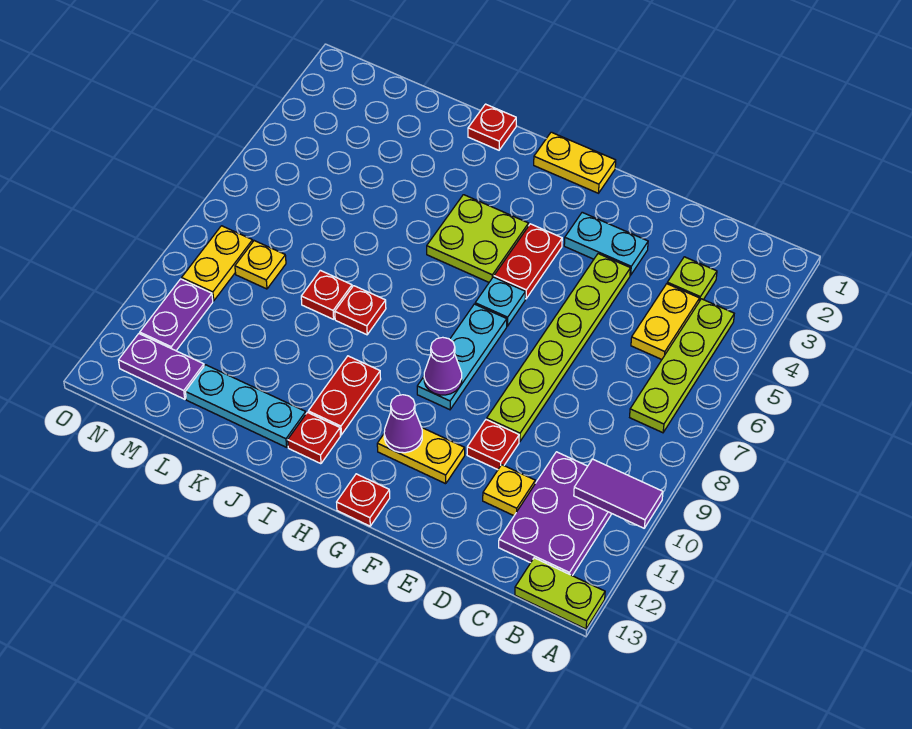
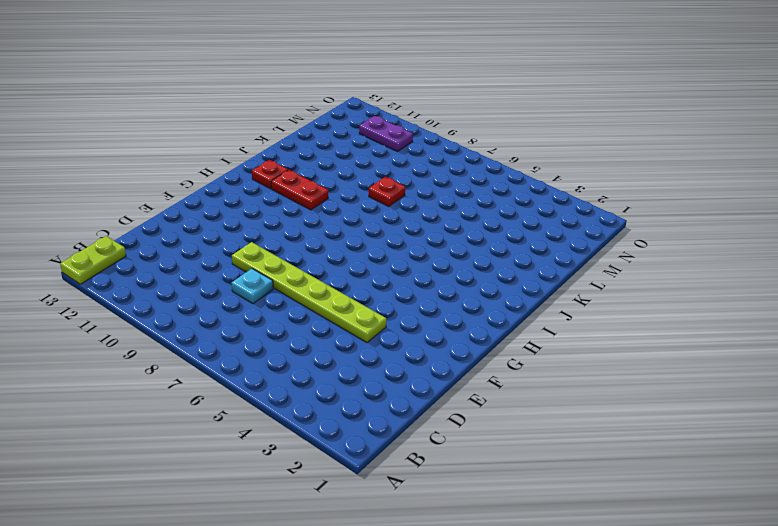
cyan 1x1 plate [232,269,273,304] -> cyan 1x1 plate moved to [475,277,525,326]
none -> lime 1x4 plate [630,299,734,433]
none -> purple 2x3 plate [499,452,612,576]
none -> lime 1x1 plate [667,257,717,301]

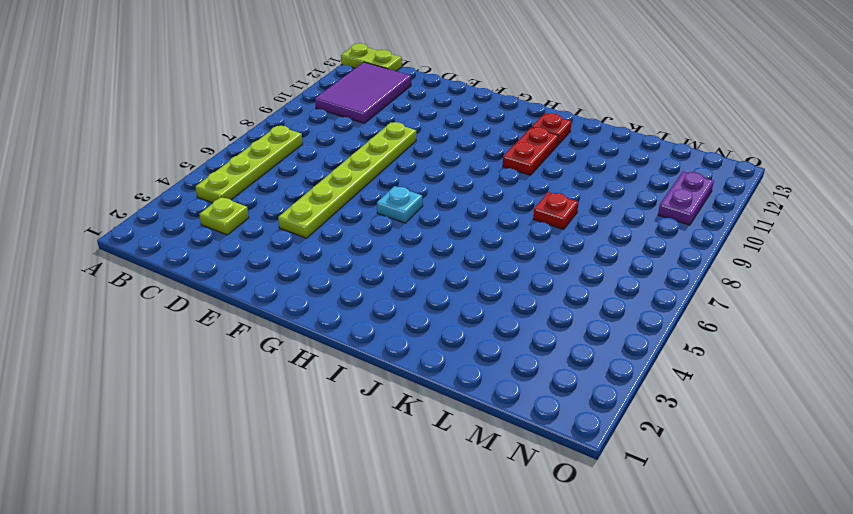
purple 2x3 tile [315,62,411,123] -> purple 2x3 plate [499,452,612,576]
none -> yellow 1x2 plate [631,284,700,359]
none -> yellow 1x1 plate [483,465,535,516]
none -> cyan 1x2 plate [564,212,648,275]

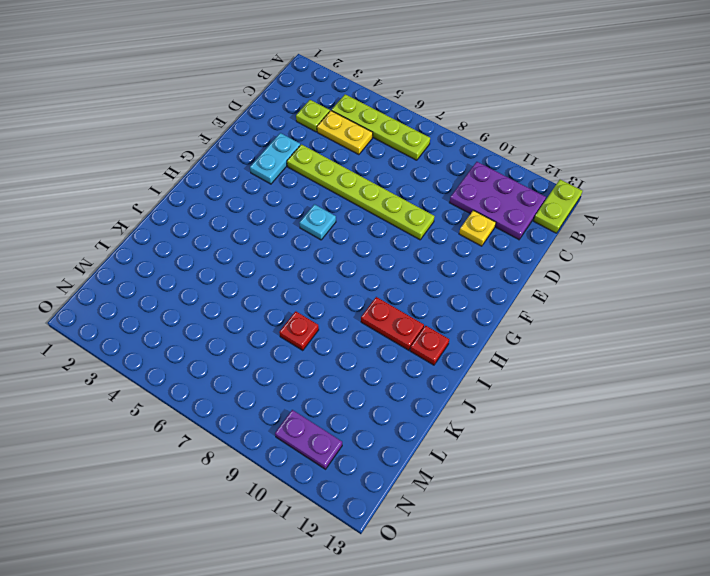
none -> red 1x1 plate [467,419,519,470]
none -> yellow 1x2 plate [377,428,465,484]
none -> yellow 1x2 plate [534,132,616,193]

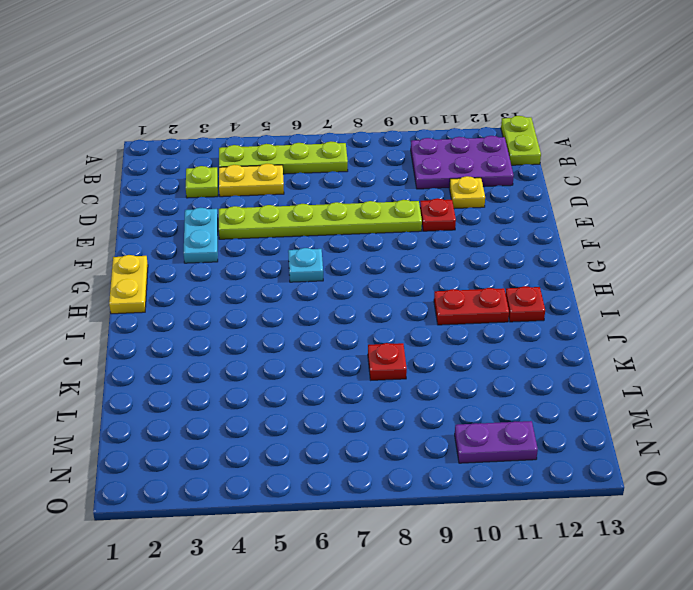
none -> yellow 1x2 plate [377,428,465,484]
none -> red 1x2 plate [494,224,562,299]
none -> cyan 1x3 plate [417,304,507,410]

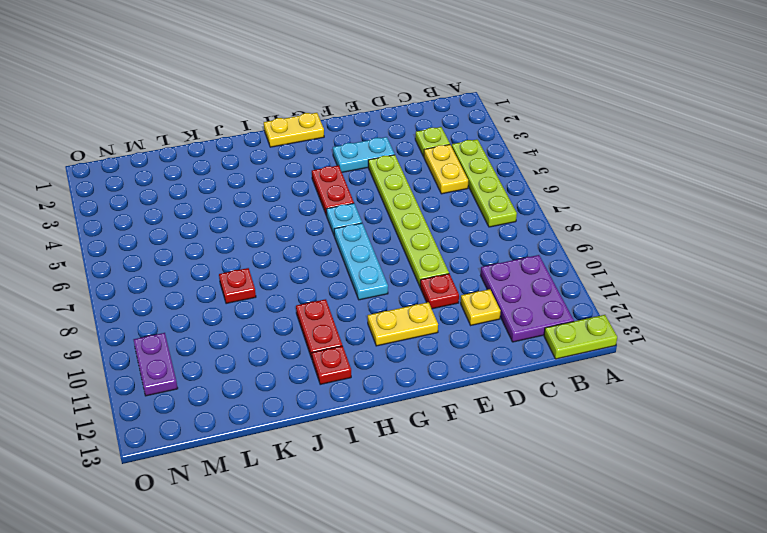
none -> red 1x1 plate [337,474,390,526]
none -> lime 2x2 plate [427,195,529,282]
none -> red 1x1 plate [468,104,516,150]

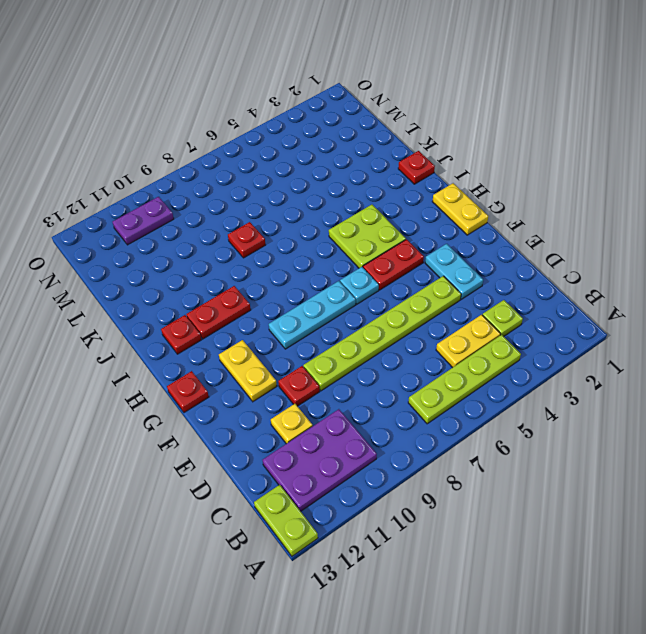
none -> red 1x1 plate [335,286,386,335]
none -> cyan 1x3 plate [186,365,306,447]
none -> yellow 1x1 plate [235,241,286,289]

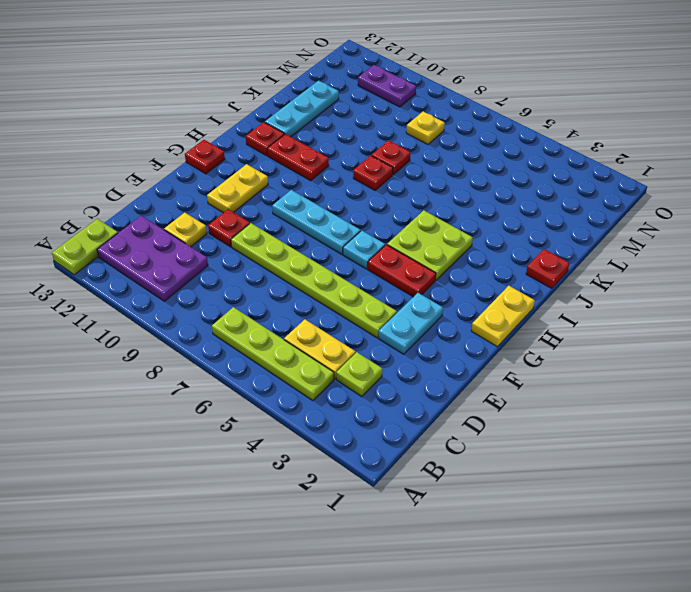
none -> purple 1x2 plate [119,334,204,399]
none -> yellow 1x2 plate [182,226,253,301]
none -> purple 1x2 tile [574,459,663,528]

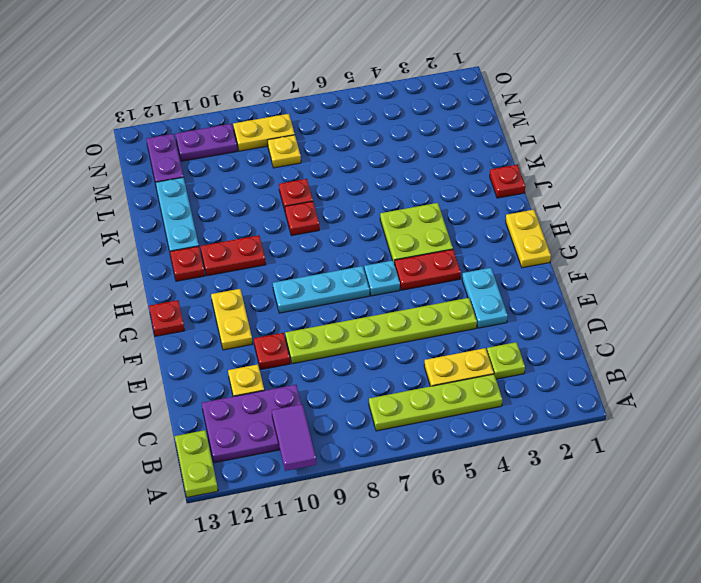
none -> purple 1x1 cone [424,337,462,395]
none -> purple 1x1 cone [384,395,422,453]

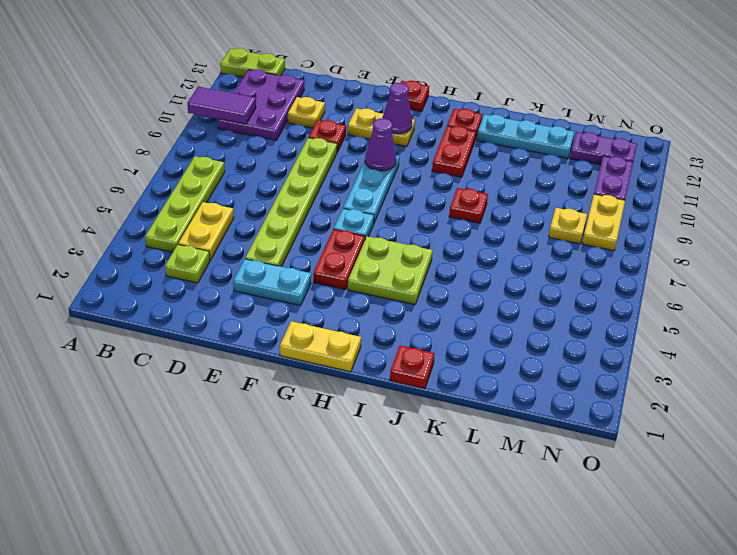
none -> red 1x1 plate [301,270,352,319]

